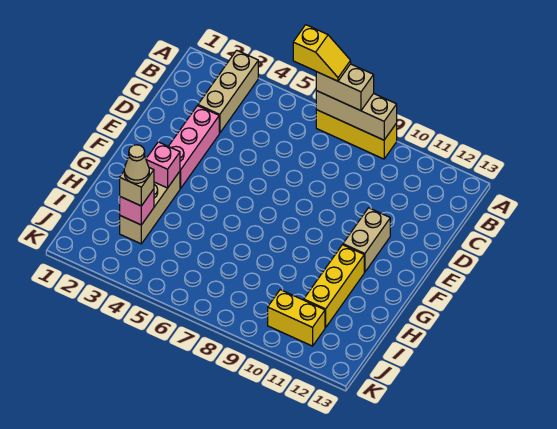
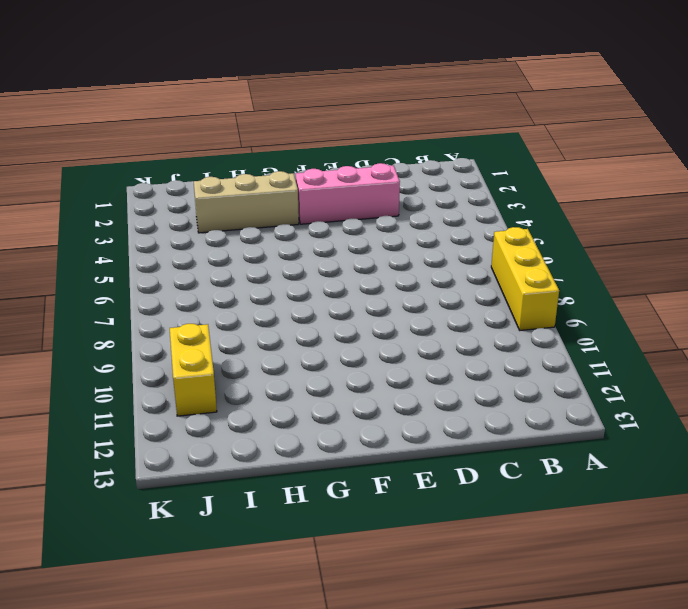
none -> tan 1x3 brick [198,50,258,133]
none -> tan 1x2 brick [343,208,390,272]
none -> yellow 1x3 brick [304,245,364,328]

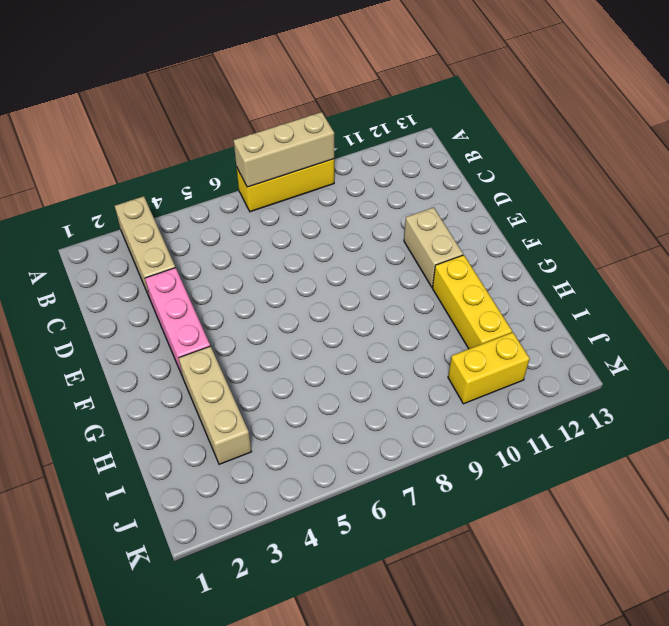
none -> pink 1x1 brick [146,142,180,188]
none -> pink 1x1 brick [120,189,154,225]
none -> tan 1x2 brick [316,64,374,111]

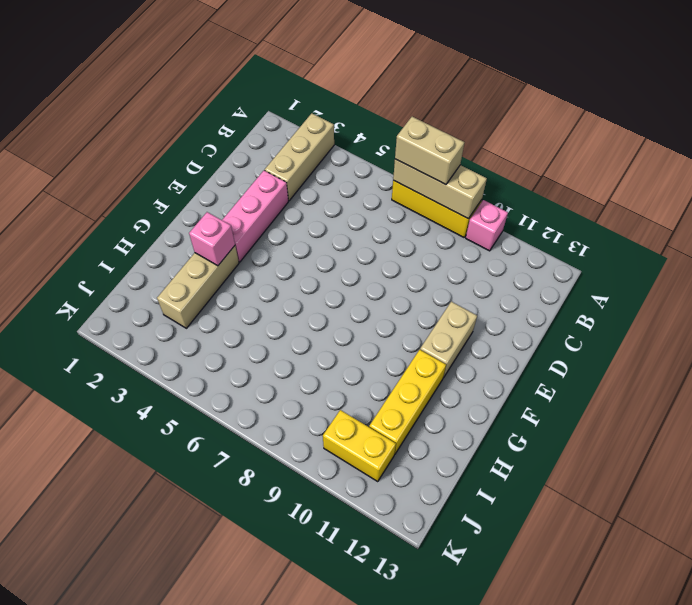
pink 1x1 brick [466,200,508,251] -> pink 1x1 brick moved to [120,189,154,225]
none -> tan 1x1 brick [120,168,154,206]
none -> yellow 1x2 slope [293,25,351,81]
none -> tan 1x1 cone [124,145,149,183]

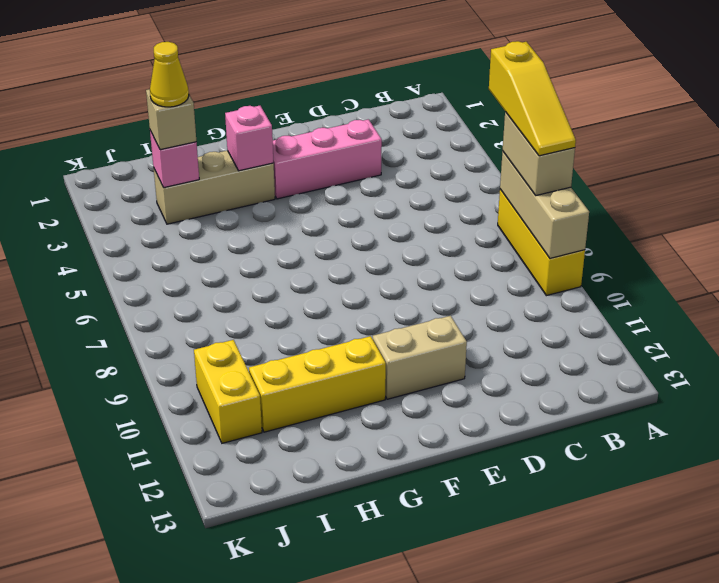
yellow 1x3 slope [489,41,576,156] -> yellow 1x2 slope [293,25,351,81]
yellow 1x1 cone [150,42,189,107] -> tan 1x1 cone [124,145,149,183]
none -> tan 1x3 brick [198,50,258,133]

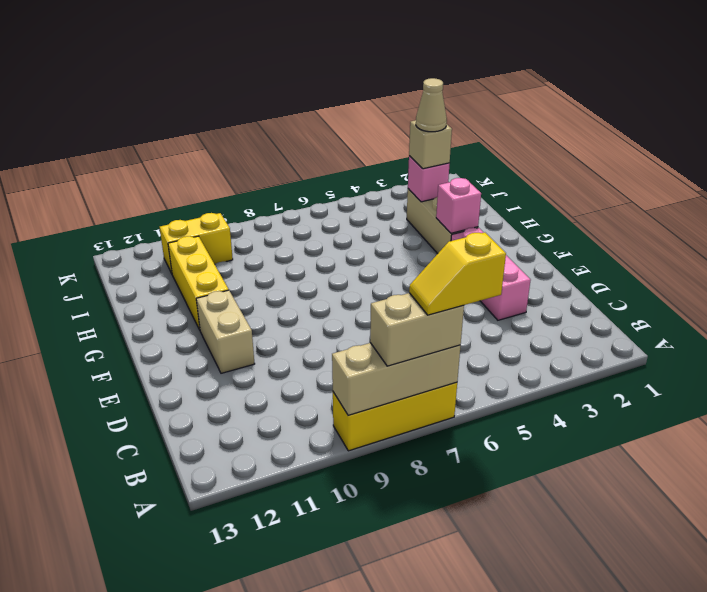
none -> tan 1x3 brick [198,50,258,133]

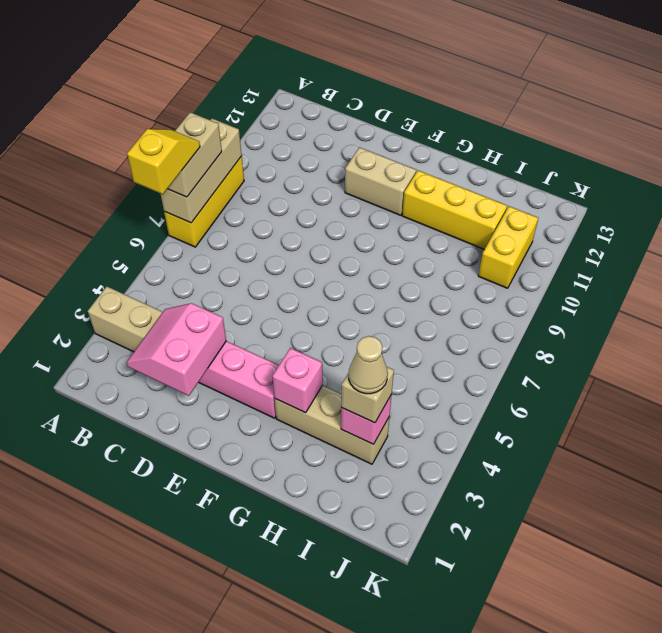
pink 2x2 slope [126,303,226,396] -> none

